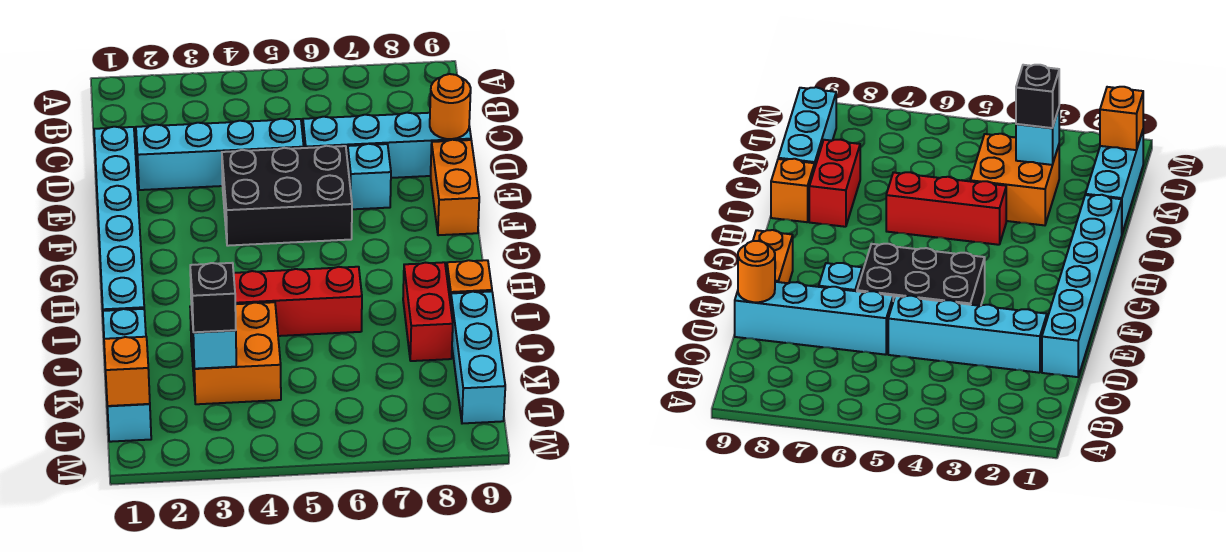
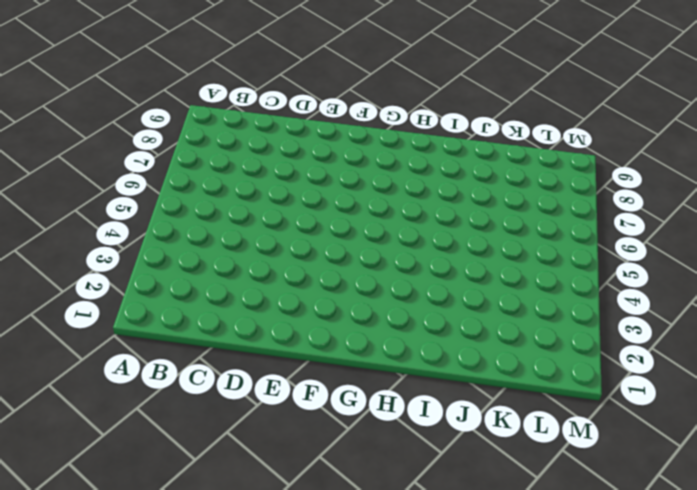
none -> cyan 1x6 brick [94,127,144,311]
none -> cyan 1x4 brick [136,119,304,190]
none -> cyan 1x4 brick [303,113,471,178]

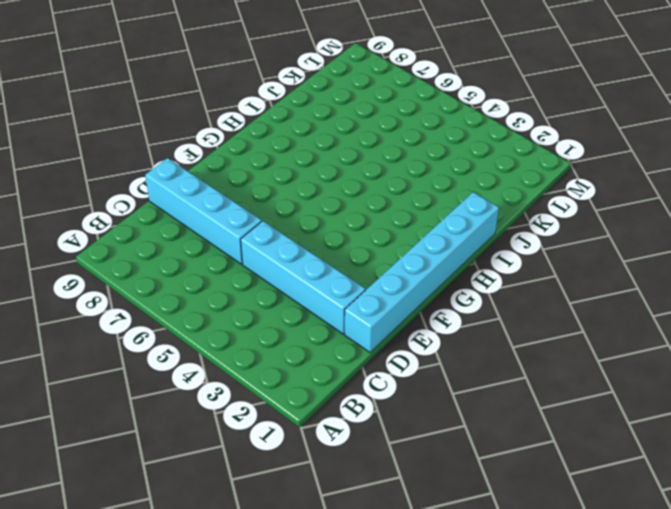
none -> black 2x3 brick [222,146,352,246]
none -> cyan 1x1 brick [348,144,391,209]
none -> orange 1x2 brick [431,140,479,235]

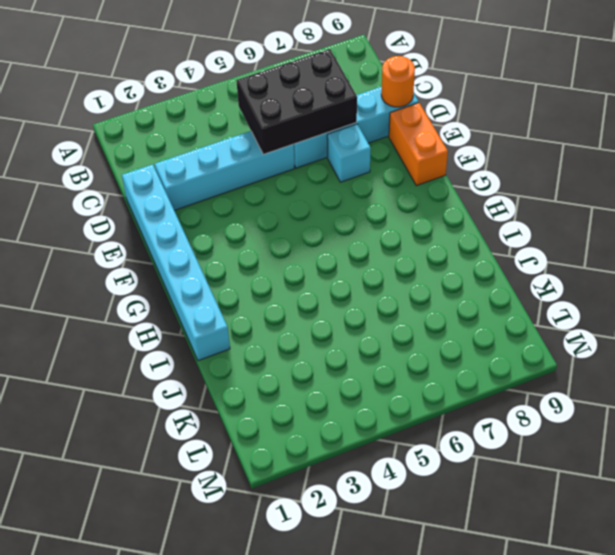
black 2x3 brick [236,49,357,154] -> black 2x3 brick moved to [222,146,352,246]
none -> red 1x3 brick [234,267,362,336]
none -> red 1x2 brick [403,262,453,361]
none -> orange 1x1 brick [447,260,492,305]

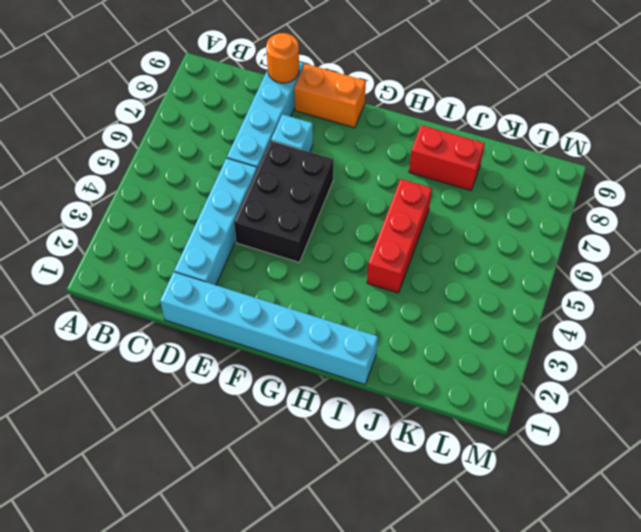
none -> orange 1x1 brick [447,260,492,305]
none -> cyan 1x3 brick [103,309,151,442]
none -> orange 2x2 brick [190,302,281,404]

